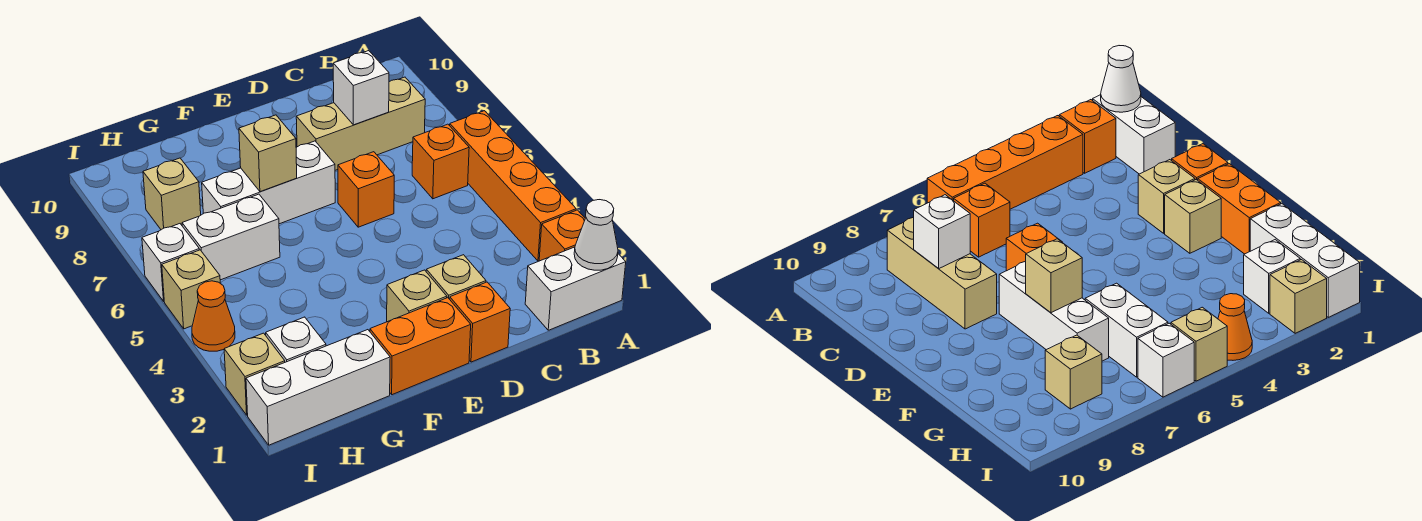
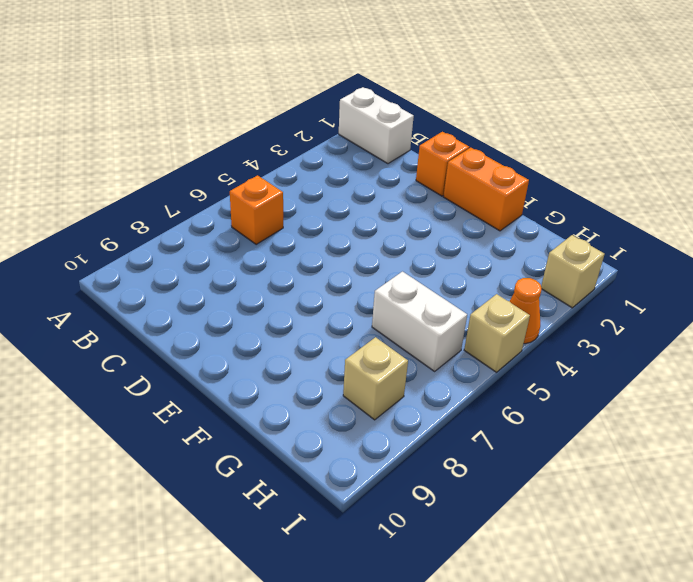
none -> orange 1x1 brick [539,210,585,261]
none -> orange 1x4 brick [450,111,576,261]
none -> tan 1x3 brick [296,77,425,170]

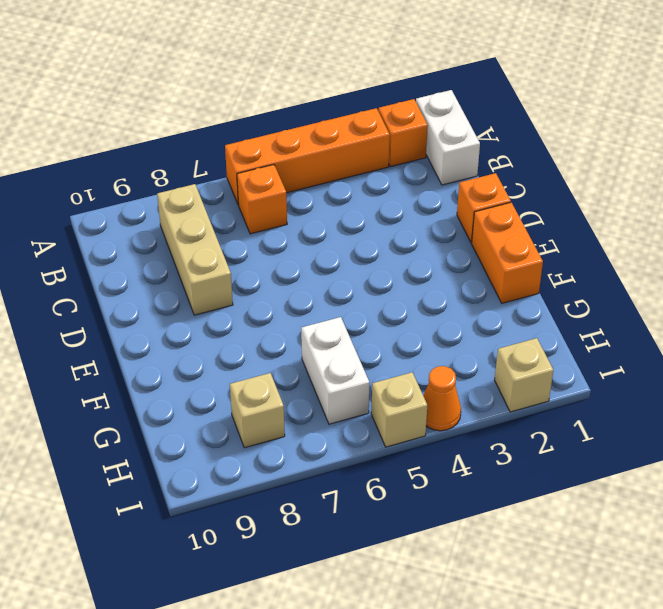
none -> tan 1x1 brick [426,255,486,299]
none -> orange 1x1 brick [338,152,394,227]
none -> tan 1x1 brick [387,270,447,322]

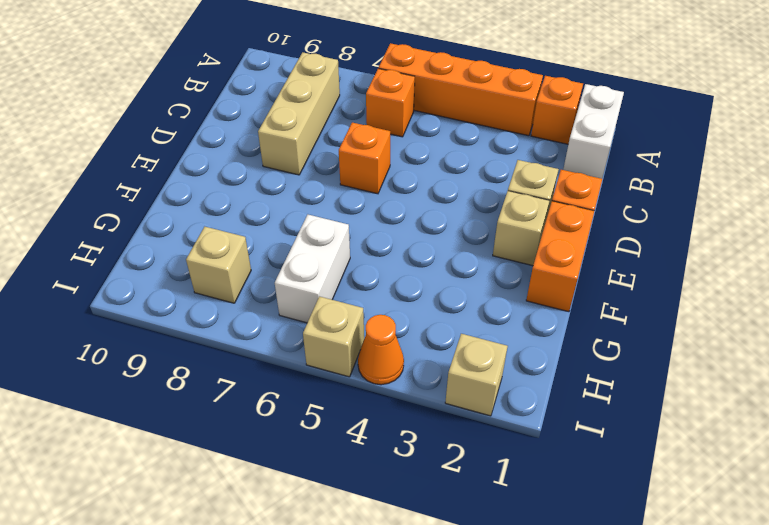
none -> white 1x3 brick [202,141,335,224]
none -> white 1x3 brick [246,330,390,445]
none -> white 1x1 brick [266,317,326,362]

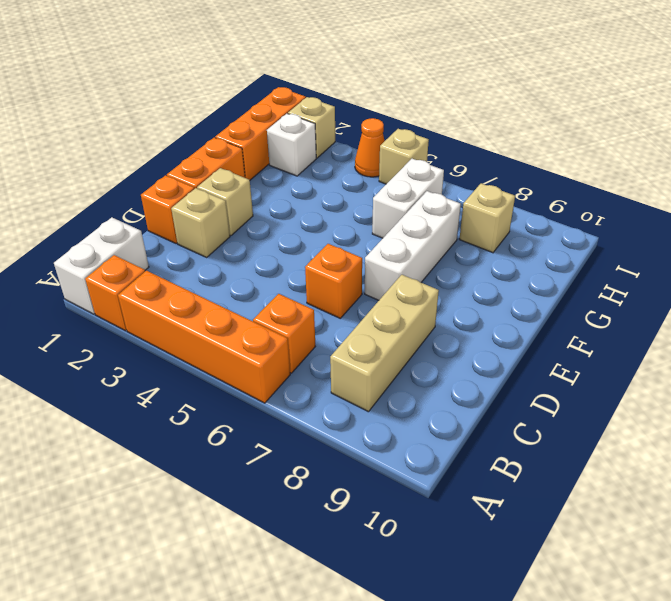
orange 1x3 brick [215,87,306,180] -> white 1x3 brick [246,330,390,445]
none -> white 1x1 brick [142,224,199,301]
none -> white 1x1 cone [574,200,618,270]
none -> white 1x1 brick [333,51,389,125]

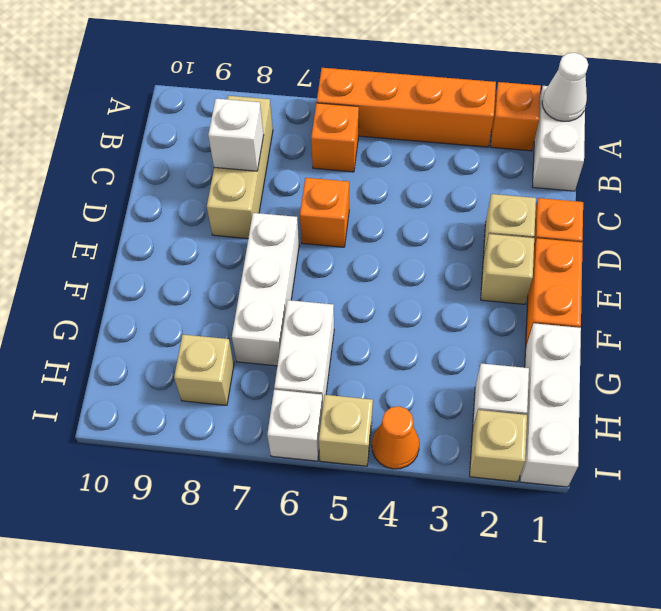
none -> tan 1x1 brick [239,115,297,192]

